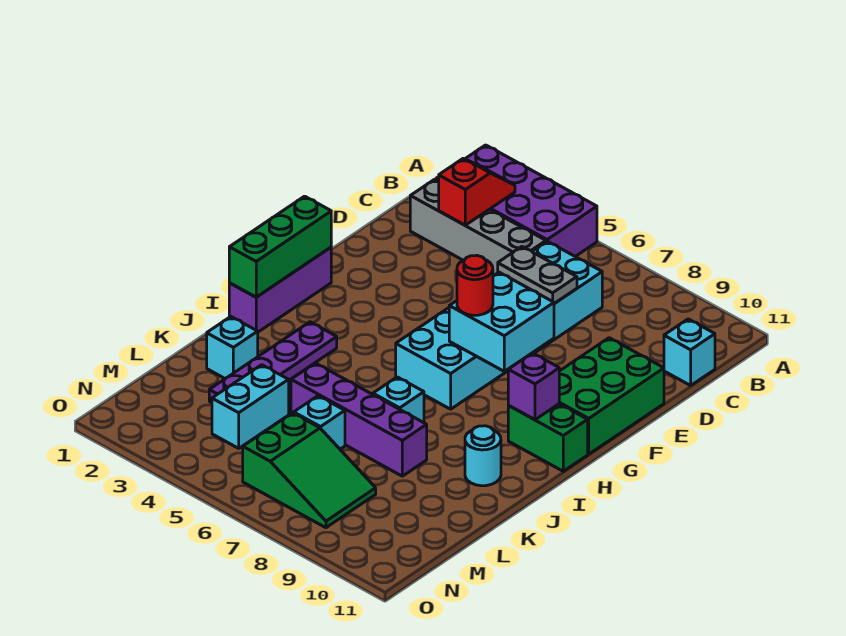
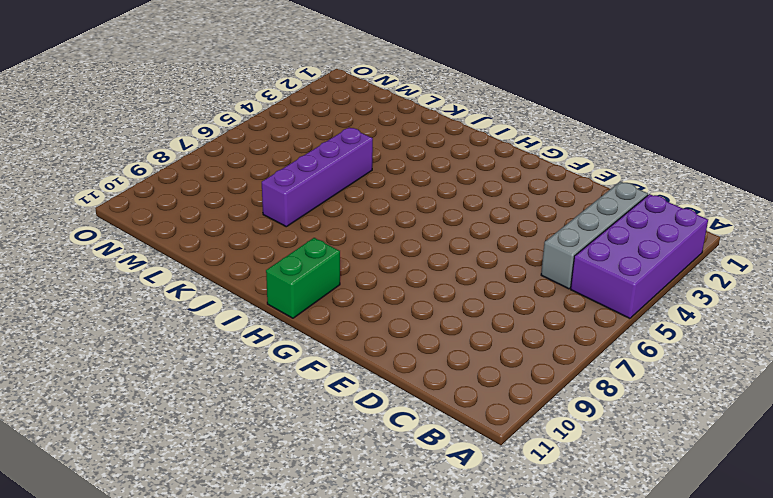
none -> cyan 2x6 brick [396,241,602,409]
none -> cyan 1x1 brick [664,319,715,385]
none -> green 2x3 brick [559,338,664,454]

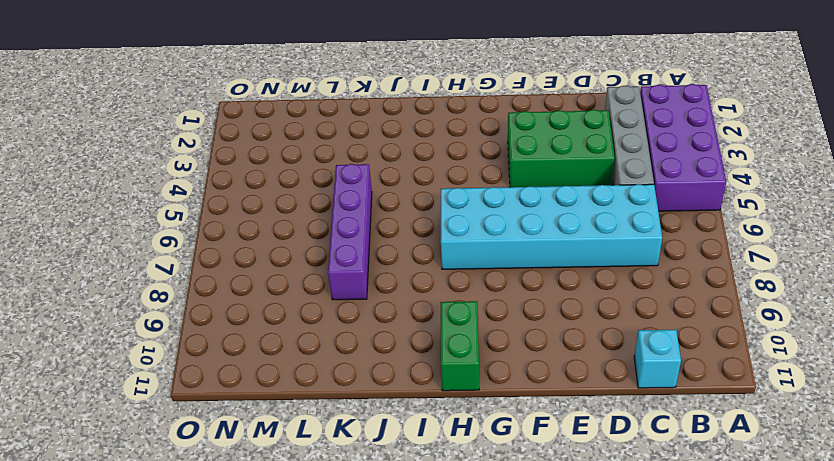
green 2x3 brick [508,110,615,187] -> green 2x3 brick moved to [559,338,664,454]
none -> purple 1x3 brick [229,247,331,332]
none -> purple 1x4 plate [209,322,337,402]
none -> cyan 1x1 brick [373,377,424,423]

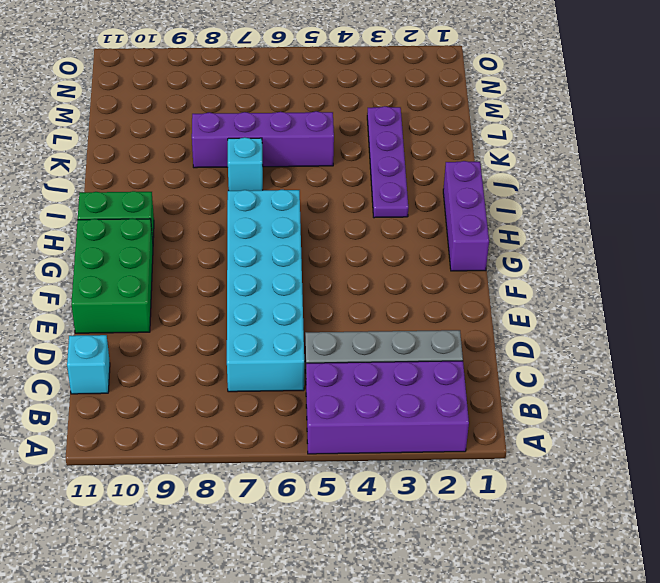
none -> cyan 1x1 round brick [465,426,501,486]
none -> cyan 1x1 brick [207,317,258,379]
none -> cyan 1x2 brick [212,365,289,448]

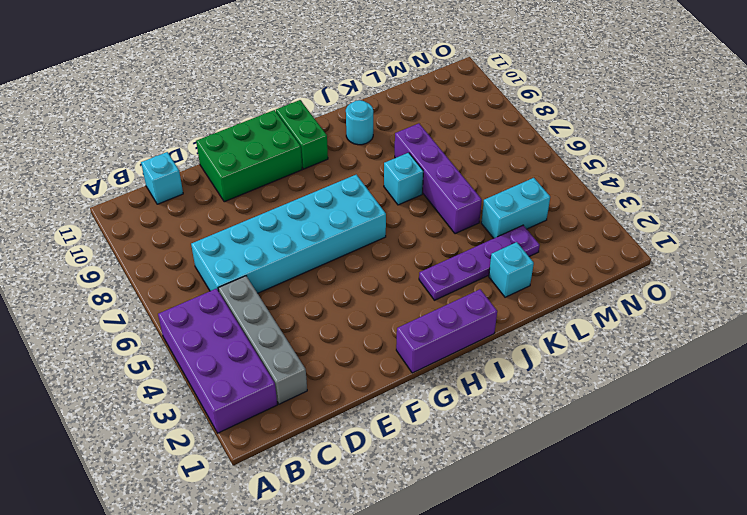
none -> cyan 1x1 brick [294,396,345,449]
none -> green 2x3 slope [243,413,376,528]
none -> red 1x2 slope [439,158,515,225]

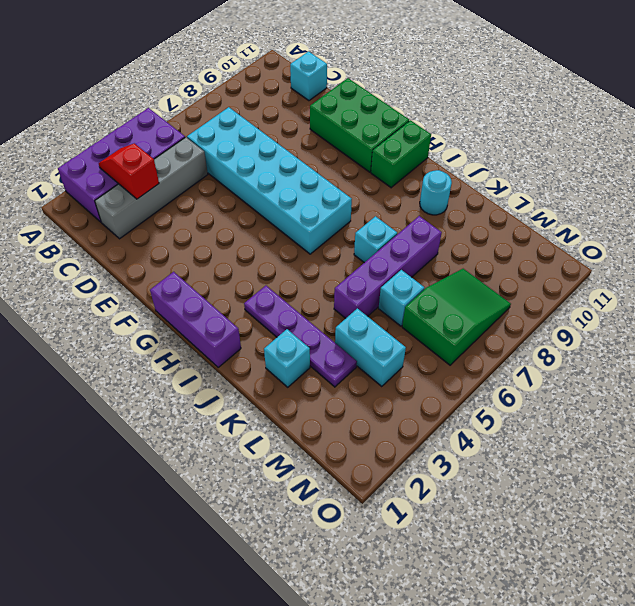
none -> grey 1x2 plate [498,247,577,303]
none -> cyan 2x2 brick [449,272,554,371]
none -> green 1x3 brick [229,196,331,297]

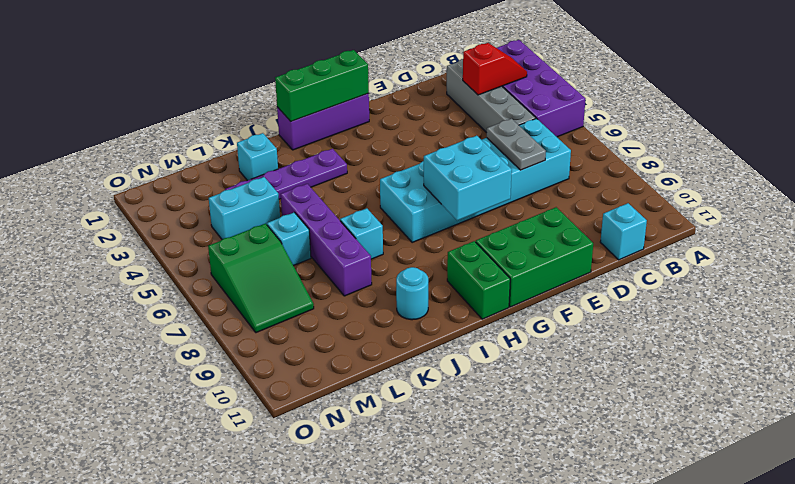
none -> purple 1x1 brick [508,353,559,420]
none -> red 1x1 round brick [457,256,493,315]

